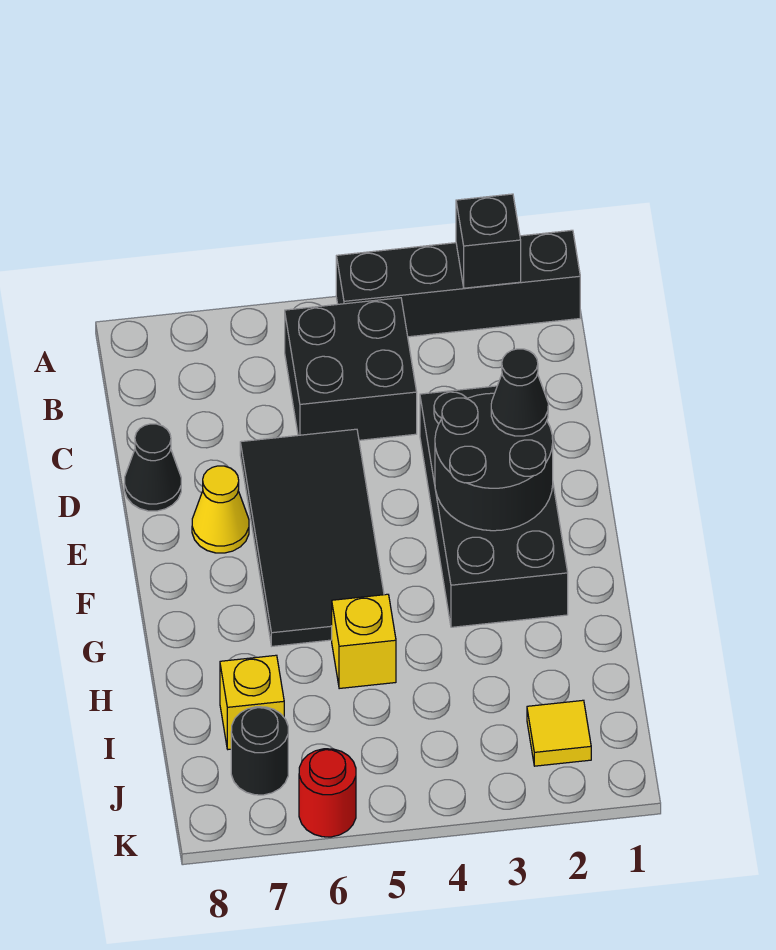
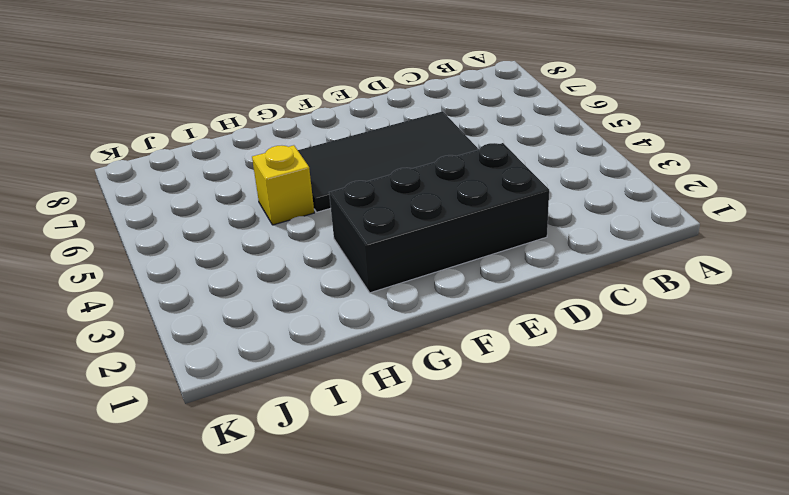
none -> black 1x4 brick [336,230,580,337]
none -> black 2x2 brick [285,298,417,440]
none -> black 1x1 cone [124,424,181,511]

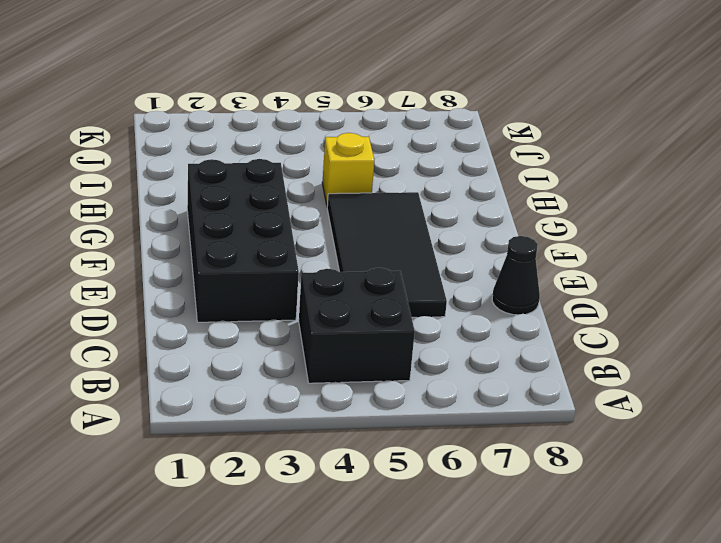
none -> black 1x4 brick [336,230,580,337]
none -> yellow 1x1 cone [192,466,249,553]
none -> yellow 1x1 brick [220,655,284,749]

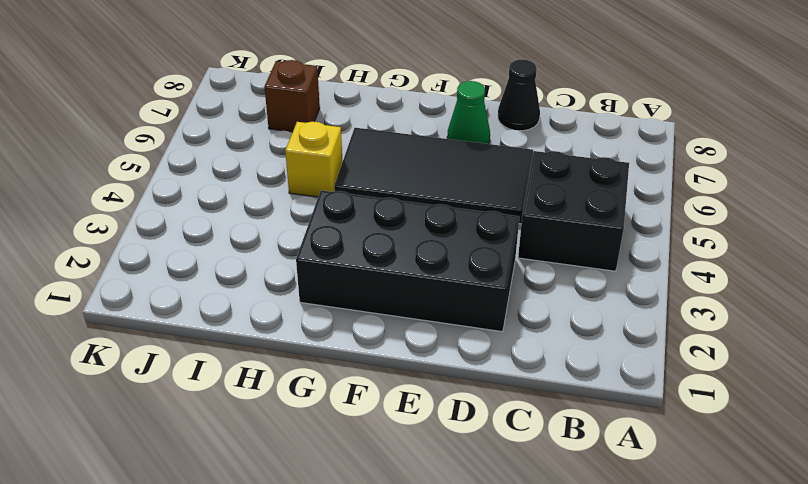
green 1x1 cone [447,81,490,144] -> yellow 1x1 cone [192,466,249,553]
brown 1x1 brick [264,60,320,132] -> yellow 1x1 brick [220,655,284,749]
none -> black 1x4 brick [336,230,580,337]
none -> yellow 1x1 tile [527,700,591,766]
none -> black 1x1 round brick [231,707,288,795]

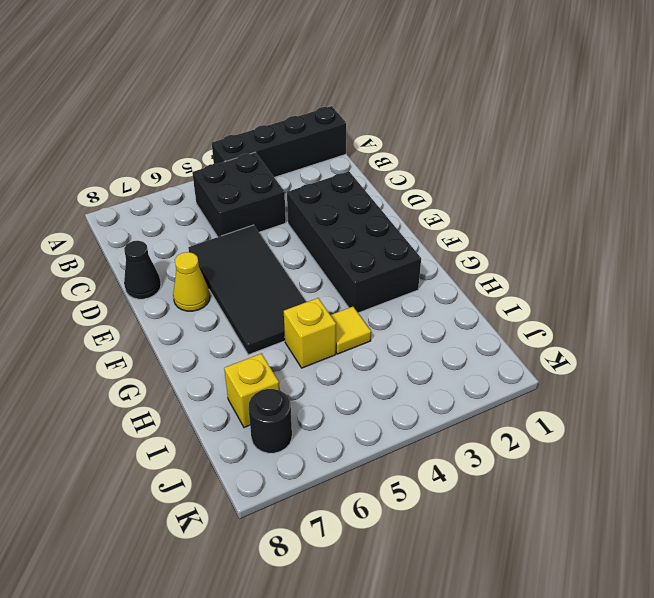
yellow 1x1 tile [331,307,371,354] -> yellow 1x1 tile moved to [527,700,591,766]
none -> red 1x1 round brick [299,749,356,837]
none -> black 1x1 brick [456,194,521,288]
none -> black 2x2 round brick [435,393,553,531]

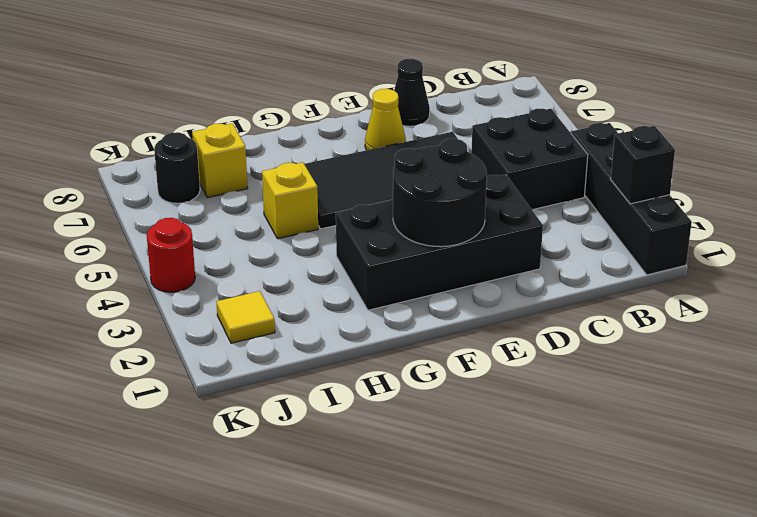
red 1x1 round brick [147,218,195,292] -> red 1x1 round brick moved to [299,749,356,837]
none -> black 1x1 cone [491,349,548,436]

